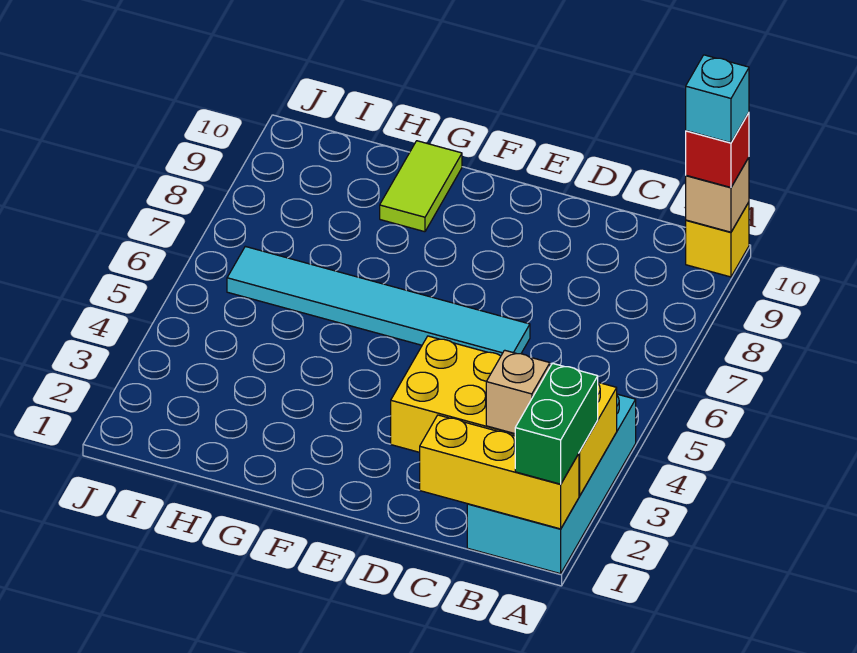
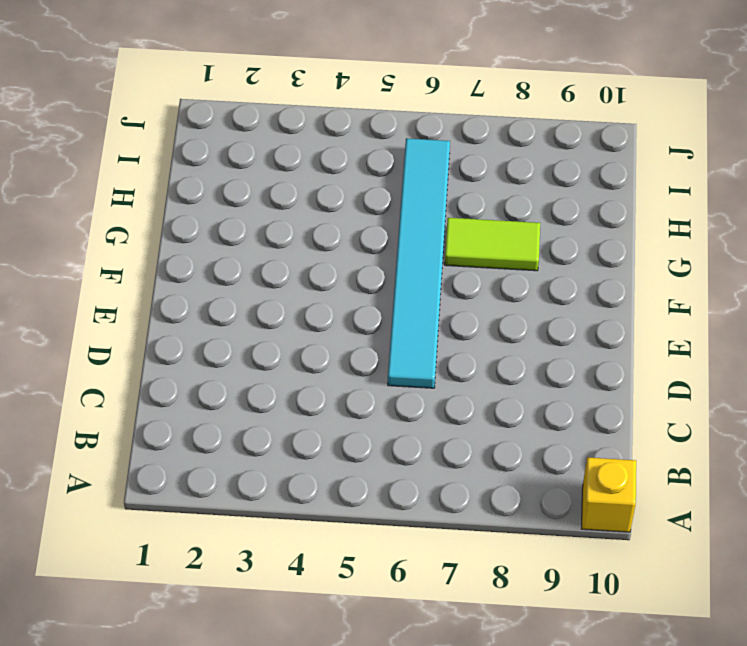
lime 1x2 tile [445,218,540,271] -> lime 1x2 tile moved to [380,141,462,232]
none -> cyan 2x4 brick [467,394,636,574]
none -> yellow 1x3 brick [420,415,579,529]

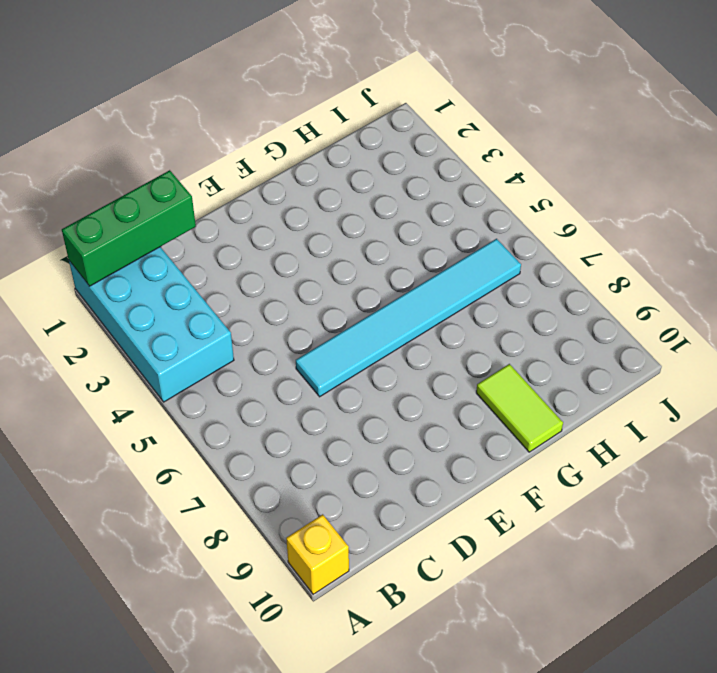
green 1x3 brick [62,170,196,286] -> yellow 1x3 brick [420,415,579,529]
none -> yellow 2x4 brick [391,336,617,496]
none -> tan 1x1 brick [686,158,749,232]

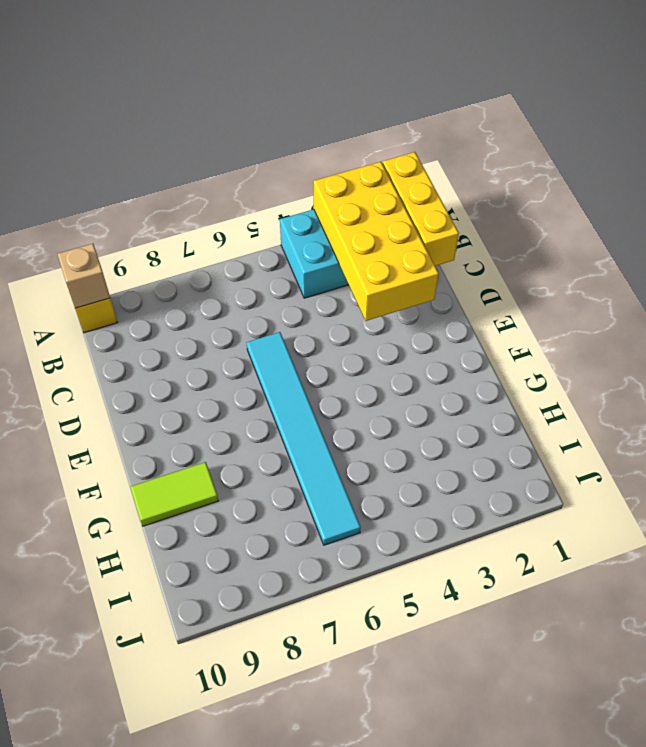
none -> green 1x2 brick [515,363,598,484]
none -> red 1x1 brick [686,113,749,187]

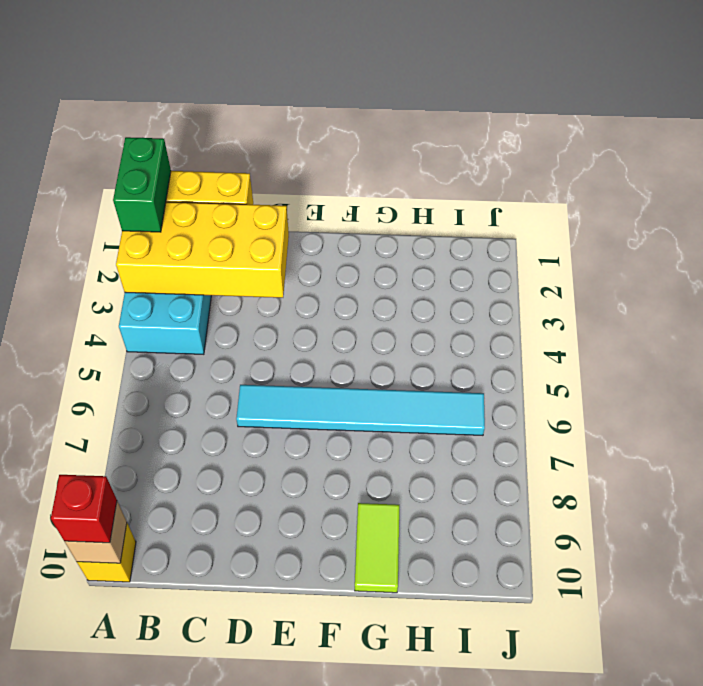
none -> tan 1x1 brick [486,350,550,434]
none -> cyan 1x1 brick [686,55,749,143]

